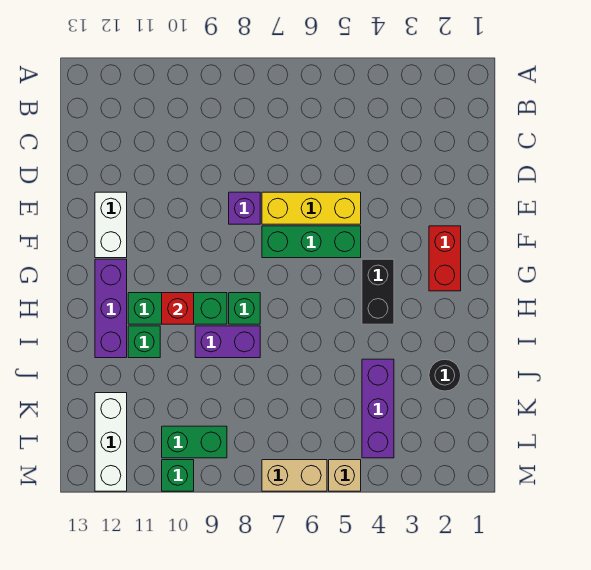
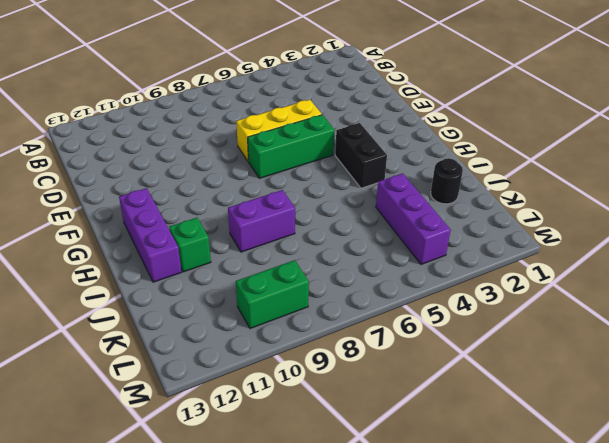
none -> purple 1x1 brick [229,192,260,224]
none -> white 1x2 brick [95,192,127,258]
none -> red 1x2 brick [429,226,461,291]

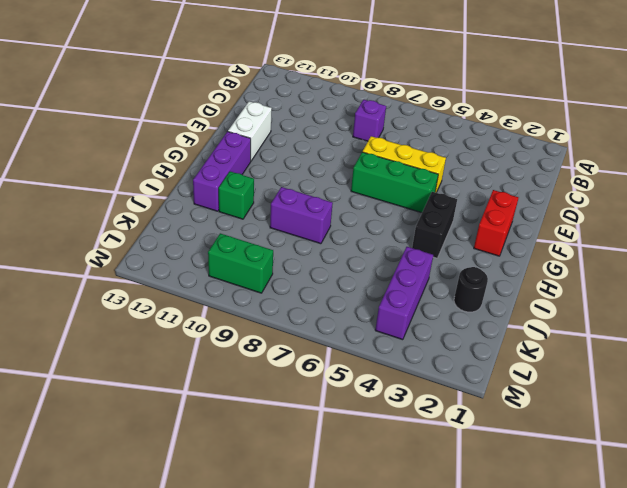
purple 1x1 brick [353,99,386,141] -> purple 1x1 brick moved to [229,192,260,224]
none -> green 1x1 brick [229,293,260,324]
none -> green 1x3 brick [128,293,227,324]
none -> white 1x3 brick [95,393,127,491]

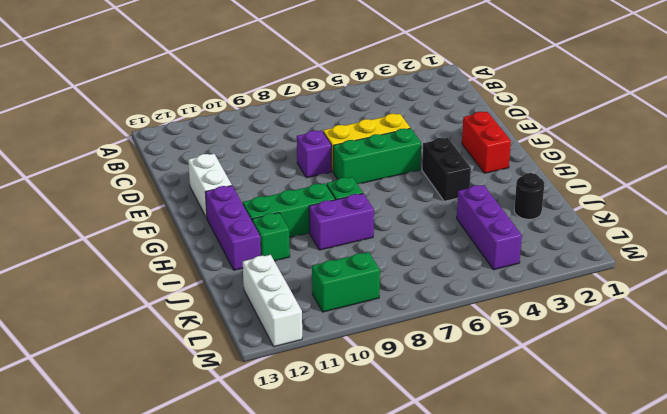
none -> tan 1x1 brick [329,460,361,491]
none -> tan 1x2 brick [262,460,327,491]
none -> green 1x1 brick [162,460,194,491]

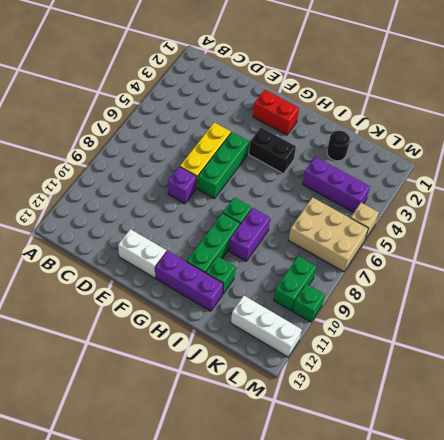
tan 2x3 brick [289,197,368,272] -> tan 1x2 brick [262,460,327,491]
none -> red 1x1 brick [162,293,194,324]

